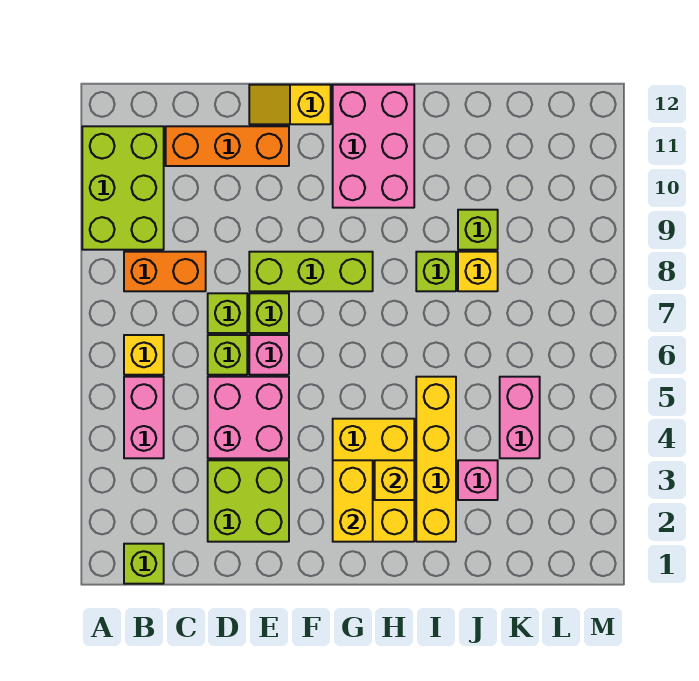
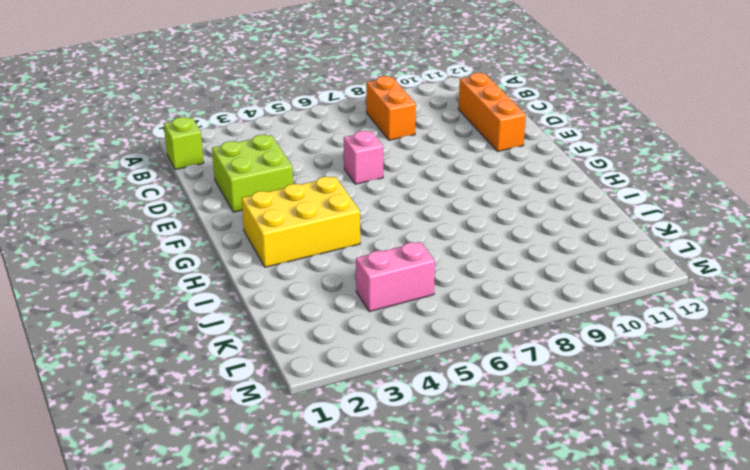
none -> lime 2x3 brick [82,126,164,250]
none -> pink 1x2 brick [124,377,164,458]
none -> yellow 1x1 brick [124,335,164,375]

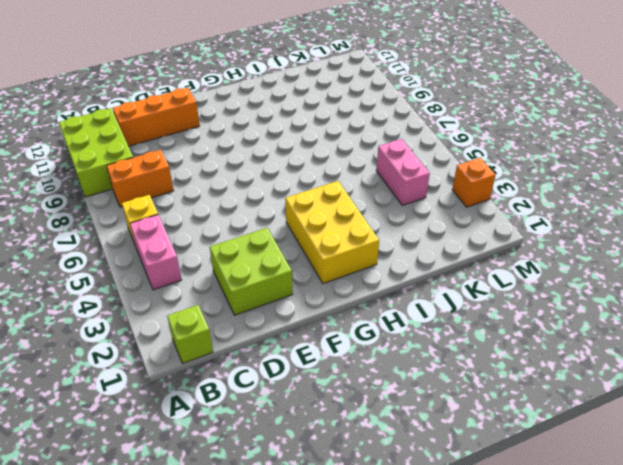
orange 1x1 brick [452,158,496,207] -> none
none -> pink 2x2 brick [208,377,289,458]
none -> lime 1x1 brick [208,335,247,375]
none -> lime 1x1 brick [208,293,247,333]

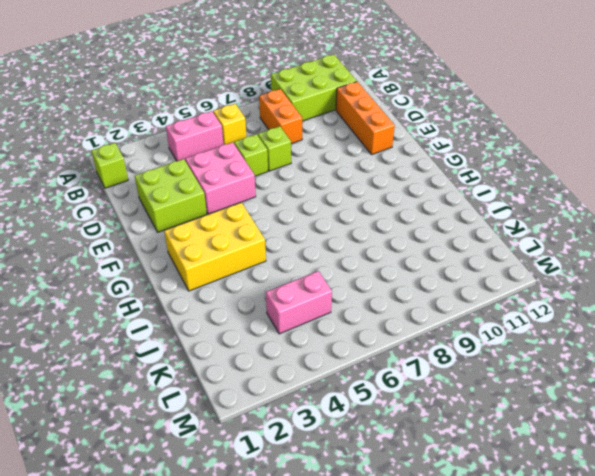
none -> pink 1x1 brick [249,335,289,375]
none -> lime 1x1 brick [249,293,289,333]
none -> lime 1x3 brick [249,252,373,291]

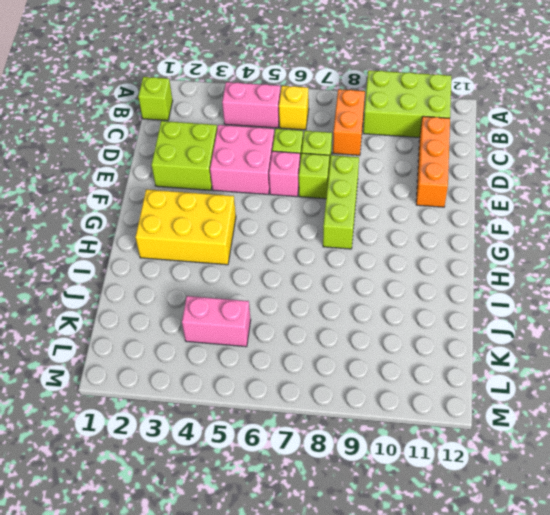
none -> yellow 1x2 slope [249,85,331,124]
none -> pink 2x3 brick [333,85,414,208]
none -> yellow 1x4 brick [416,377,456,542]

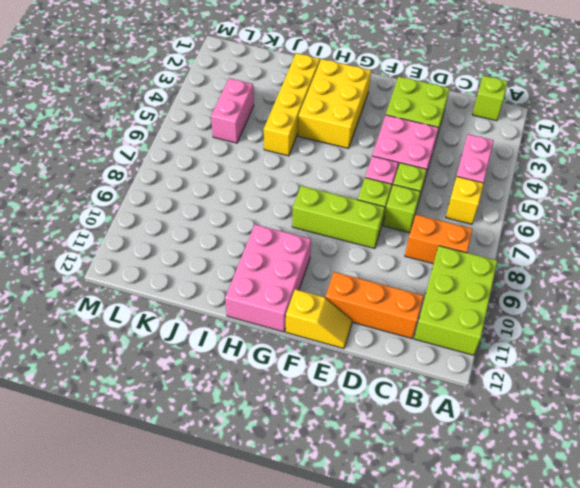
none -> lime 1x1 brick [416,252,456,291]
none -> pink 1x1 brick [458,460,498,500]
none -> yellow 1x1 brick [458,252,498,291]

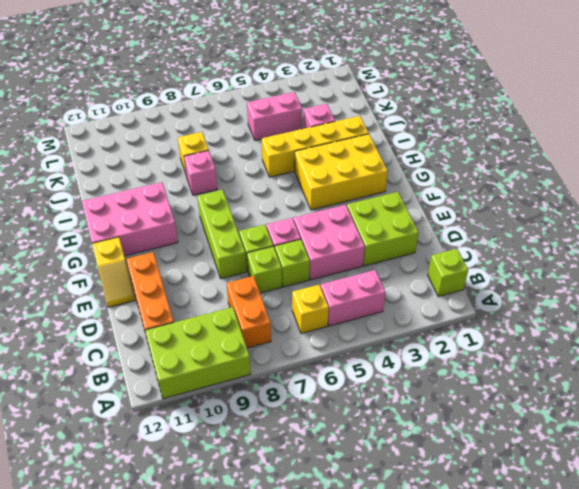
pink 1x1 brick [184,150,217,195] -> lime 1x1 brick [416,252,456,291]
none -> lime 1x1 brick [458,210,498,250]
none -> yellow 1x2 brick [333,460,373,542]
none -> yellow 1x1 brick [375,460,414,500]

